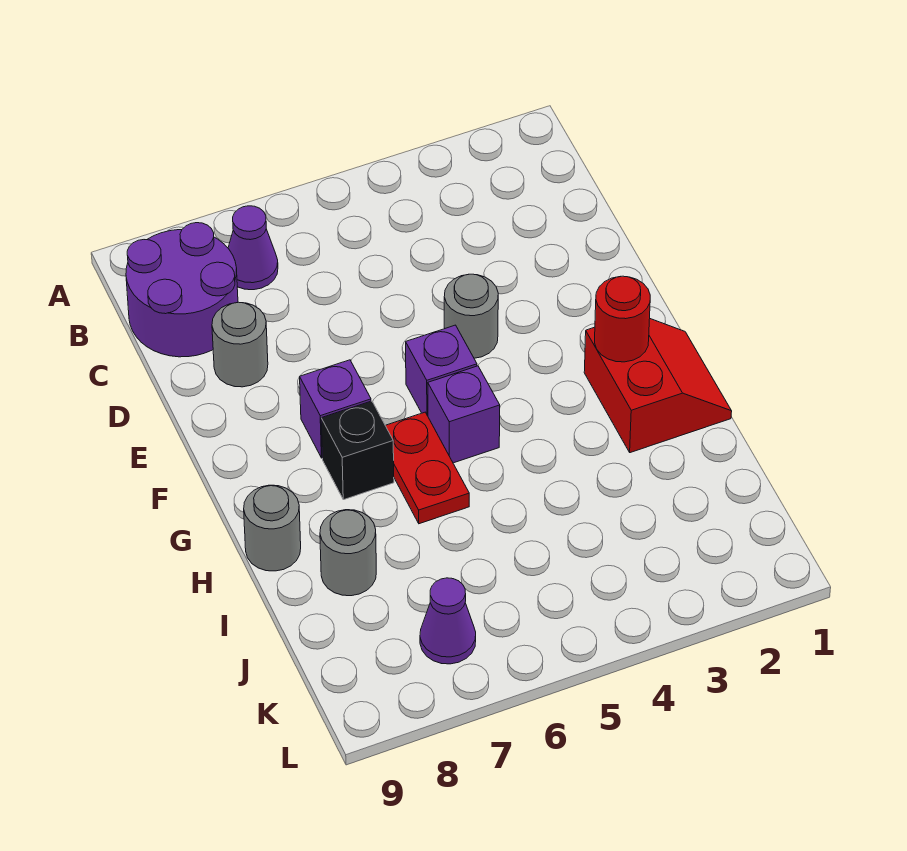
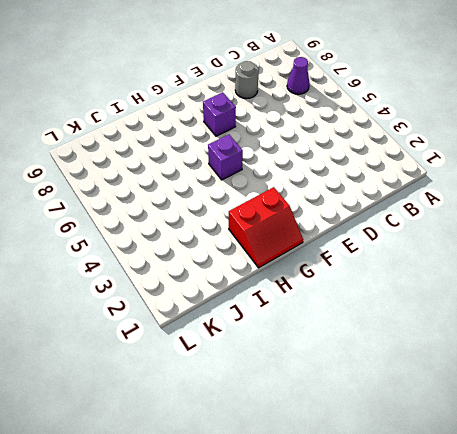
none -> purple 2x2 round brick [126,223,238,357]
none -> grey 1x1 round brick [444,274,498,358]
none -> purple 1x1 brick [406,325,477,416]

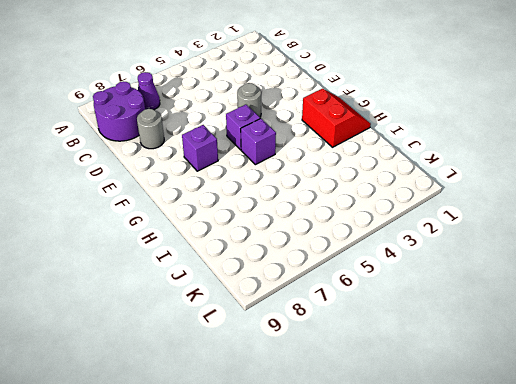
none -> red 1x2 plate [385,412,469,524]
none -> black 1x1 brick [321,401,394,500]
none -> grey 1x1 round brick [244,485,301,571]

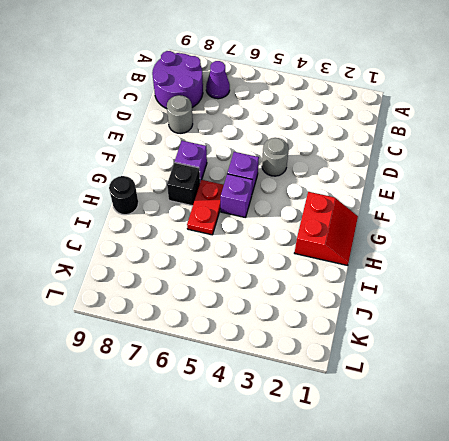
black 1x1 round brick [109,176,138,215] -> grey 1x1 round brick [244,485,301,571]
none -> grey 1x1 round brick [320,510,376,596]
none -> purple 1x1 cone [420,578,476,664]
none -> red 1x1 round brick [595,276,650,362]

